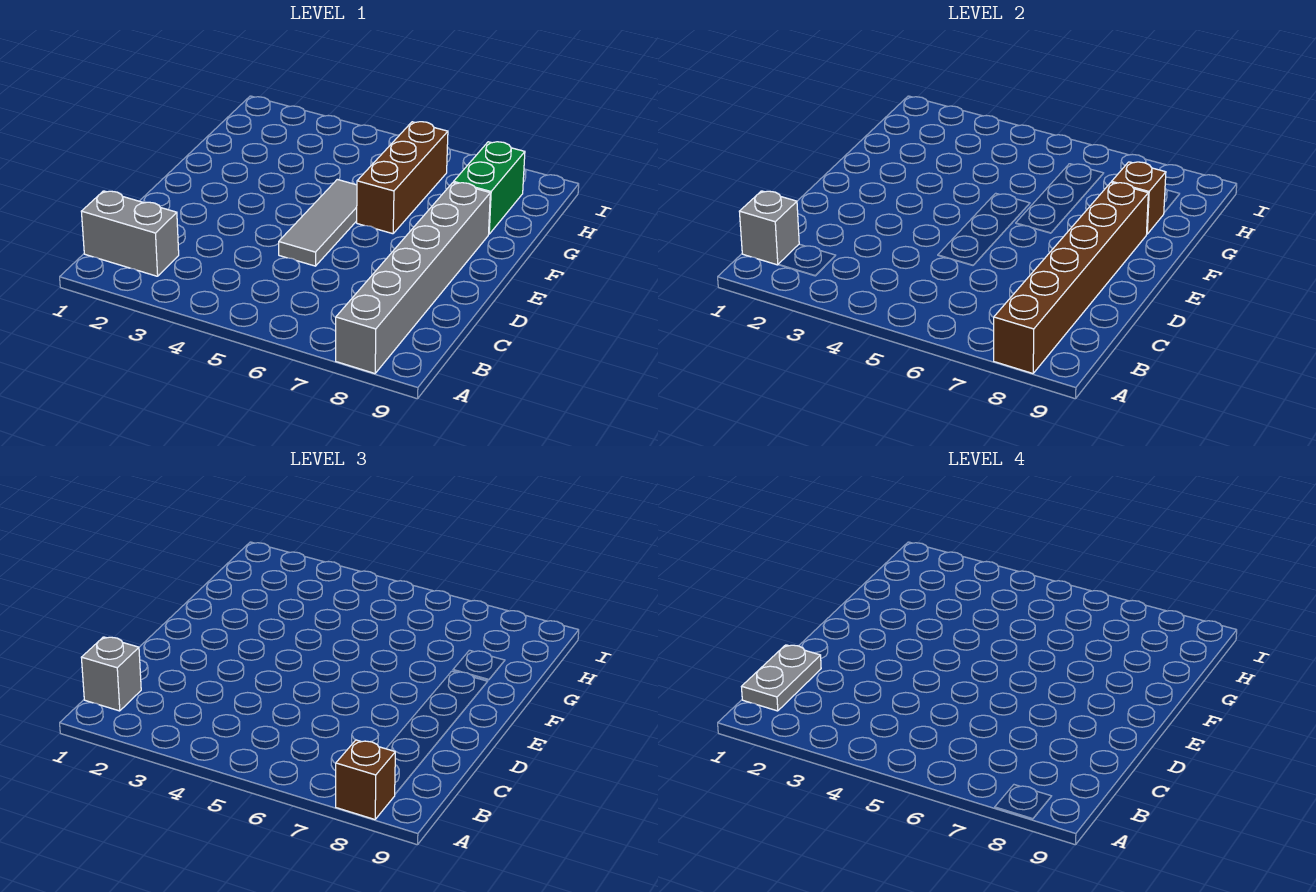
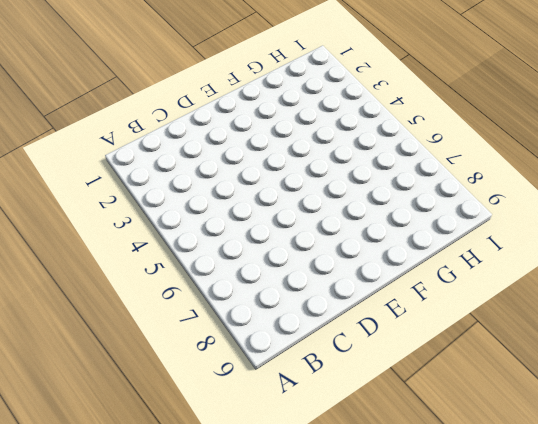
none -> grey 1x6 brick [336,182,490,373]
none -> grey 1x2 brick [81,191,179,276]

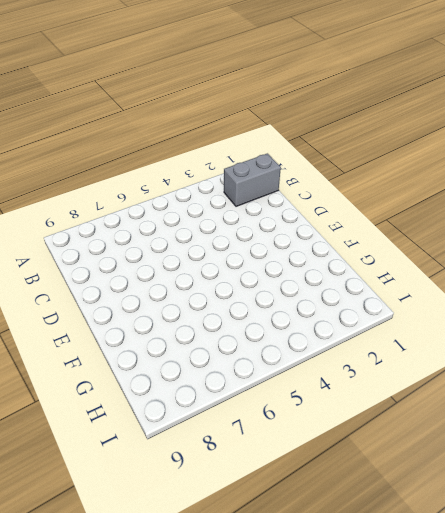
none -> grey 1x6 brick [336,182,490,373]
none -> grey 1x3 tile [279,180,357,266]

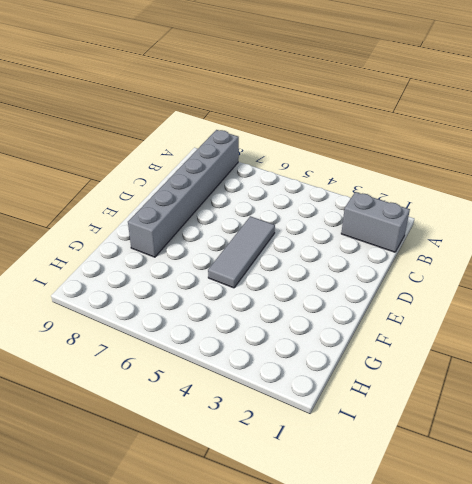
none -> brown 1x3 brick [357,122,448,234]
none -> green 1x2 brick [454,142,525,234]

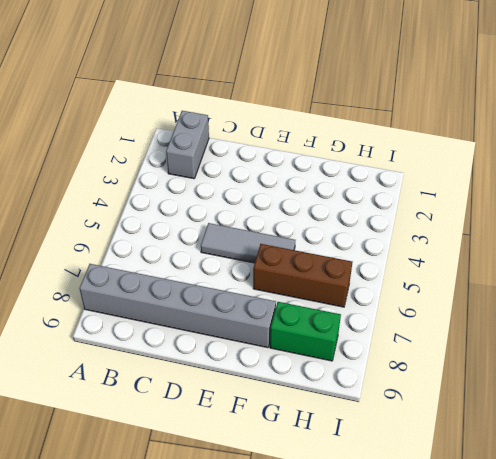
none -> brown 1x6 brick [994,182,1148,373]
none -> grey 1x1 brick [739,191,799,265]

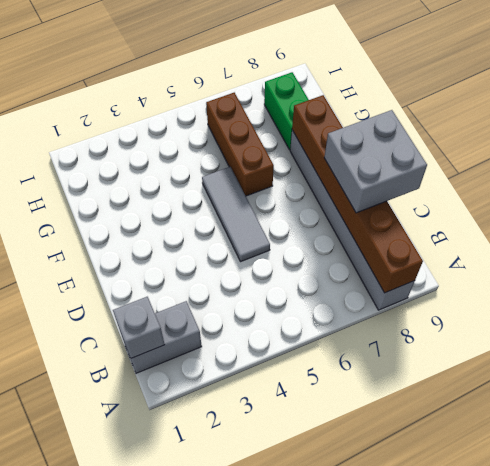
grey 2x2 brick [324,110,427,213] -> none
none -> brown 1x1 brick [1112,162,1166,234]
none -> brown 1x1 brick [336,740,395,819]

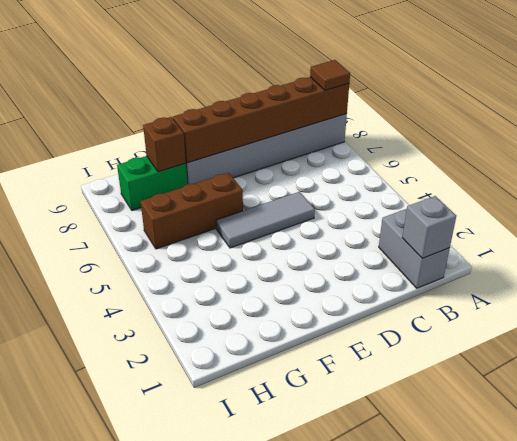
brown 1x1 tile [310,60,350,90] -> brown 1x1 brick [336,740,395,819]
none -> grey 1x1 brick [81,637,141,711]
none -> grey 1x2 plate [741,645,821,711]

